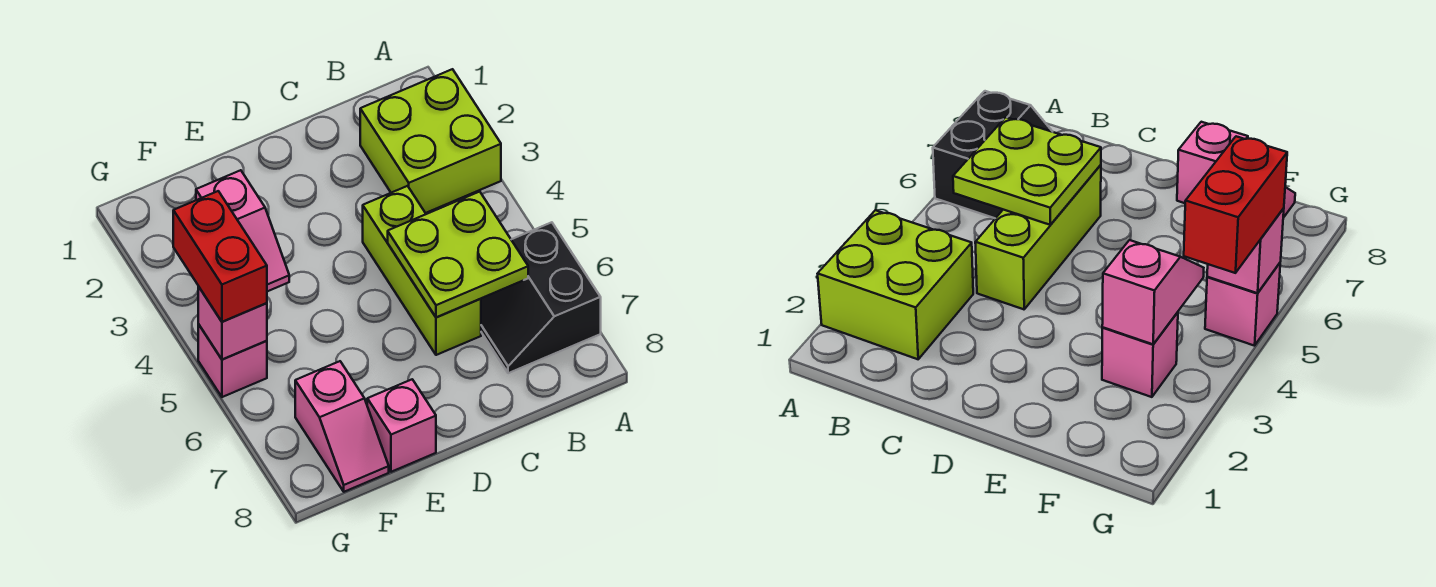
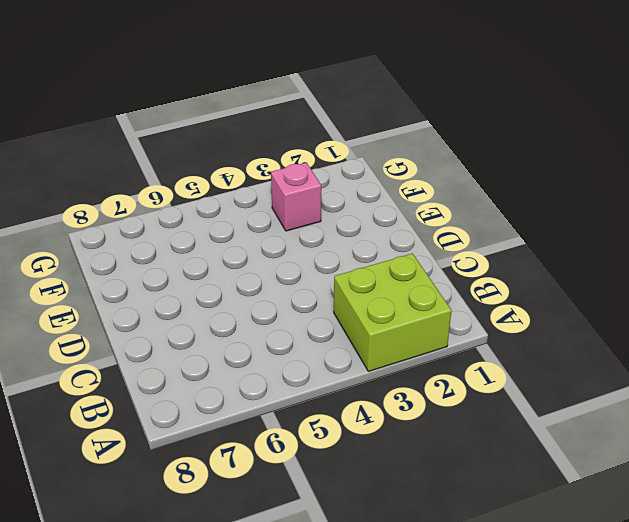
none -> black 2x2 slope [481,222,601,373]
none -> lime 1x3 brick [363,186,481,355]

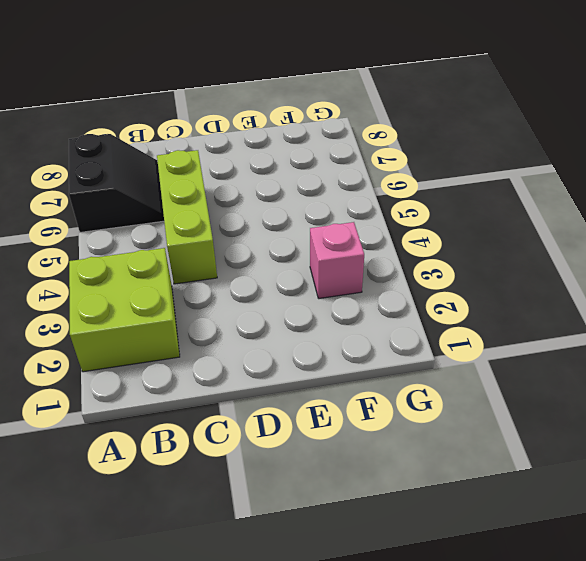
none -> pink 1x1 brick [367,379,436,472]
none -> pink 1x2 slope [295,361,389,492]

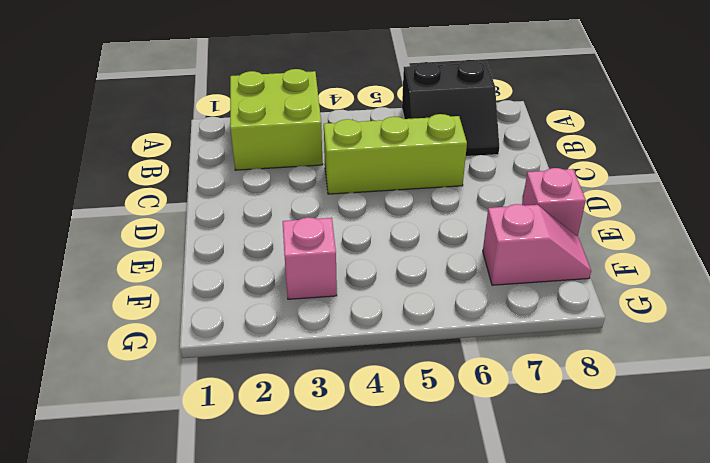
none -> pink 1x1 brick [198,324,267,397]
none -> lime 2x2 plate [388,192,528,317]

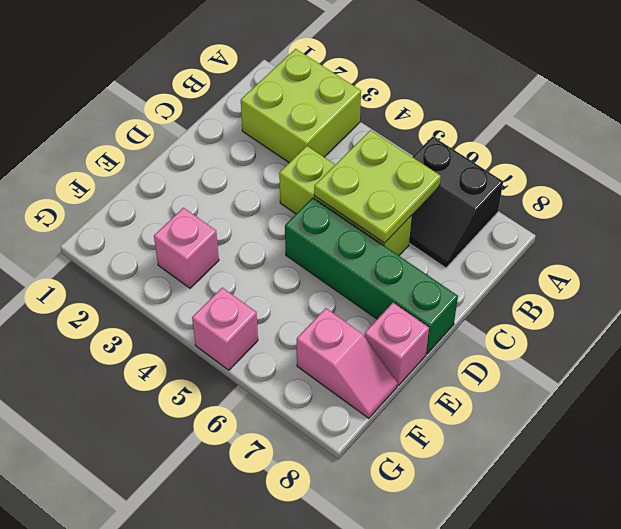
green 1x4 brick [285,198,458,354] -> none
none -> pink 1x2 slope [196,170,289,291]
none -> pink 1x1 brick [198,286,267,360]

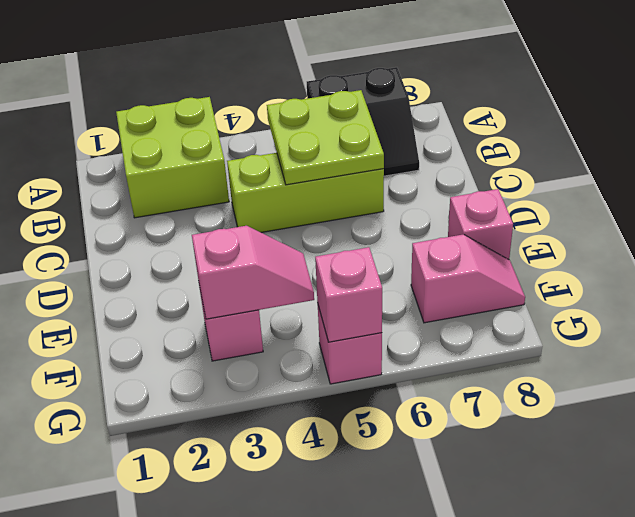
none -> red 1x2 brick [173,191,267,322]

